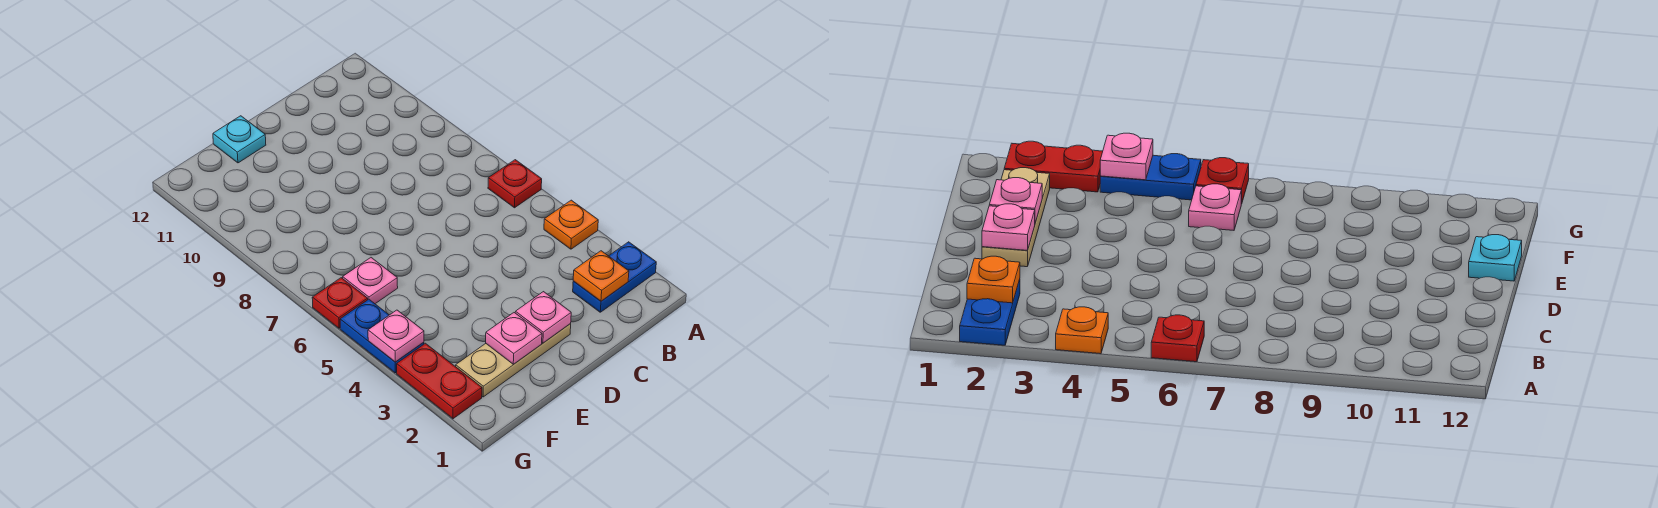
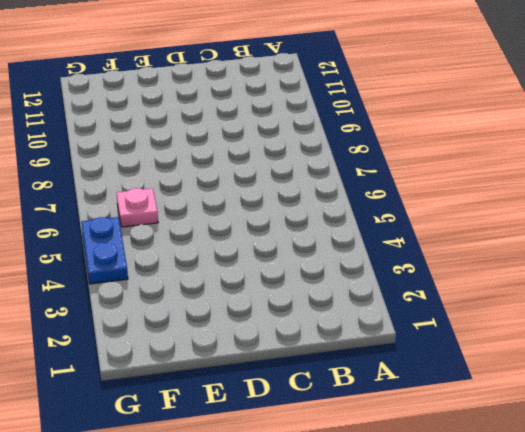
none -> blue 1x2 plate [573,242,656,312]
none -> orange 1x1 plate [544,200,598,249]
none -> red 1x1 plate [488,160,542,208]

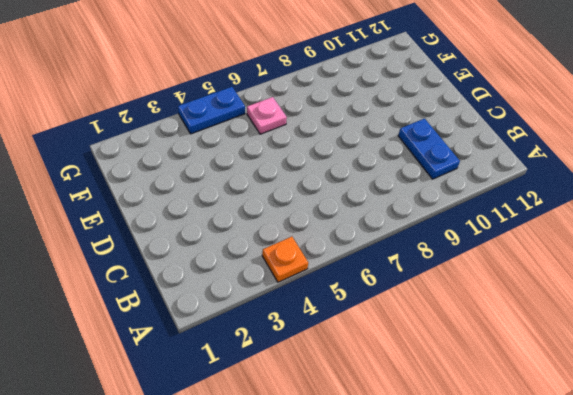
blue 1x2 plate [398,119,460,179] -> blue 1x2 plate moved to [573,242,656,312]
none -> red 1x1 plate [488,160,542,208]
none -> tan 1x3 plate [456,324,571,397]
none -> cyan 1x1 plate [213,116,266,163]

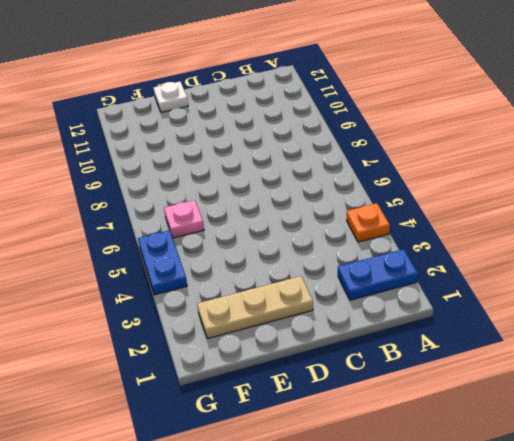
white 1x1 plate [154,82,188,112] -> cyan 1x1 plate [213,116,266,163]
none -> red 1x1 plate [488,160,542,208]
none -> red 1x2 plate [397,343,482,419]
none -> red 1x1 plate [312,278,368,328]

